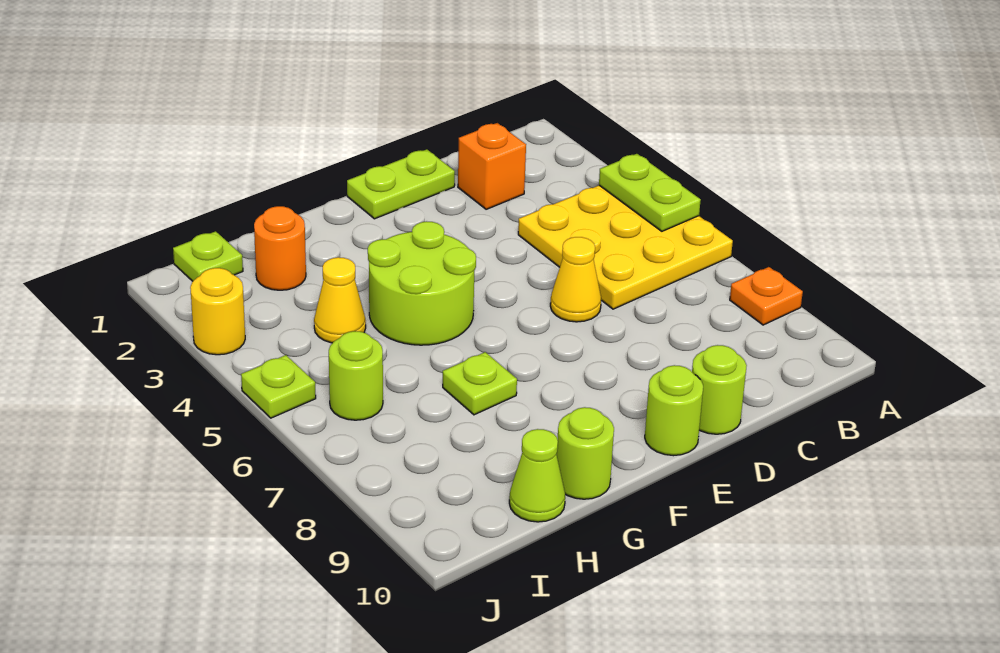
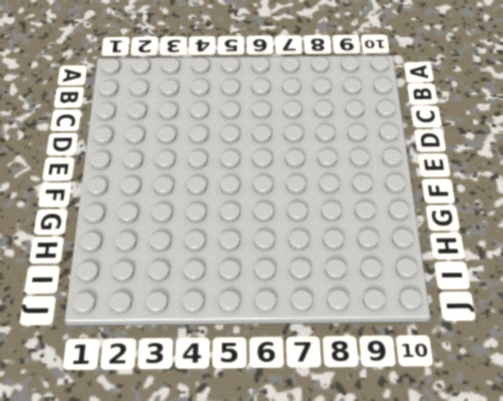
none -> yellow 3x3 plate [518,185,733,309]
none -> orange 1x1 plate [730,267,803,325]
none -> orange 1x1 brick [458,123,526,209]

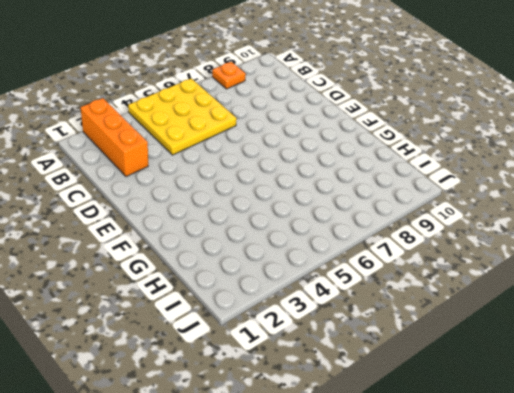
orange 1x3 brick [81,98,148,177] -> orange 1x1 brick [458,123,526,209]
none -> lime 1x2 plate [347,149,455,219]
none -> yellow 1x1 cone [550,237,601,322]
none -> lime 1x1 round brick [692,345,747,434]

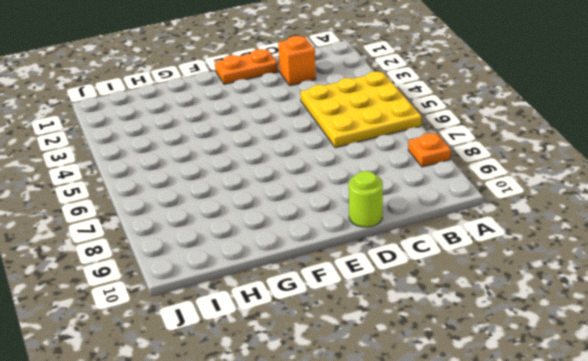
orange 1x2 plate [215,49,278,84] -> lime 1x2 plate [347,149,455,219]
none -> yellow 1x1 cone [550,237,601,322]
none -> lime 1x1 round brick [645,365,703,456]
none -> lime 2x2 round brick [368,221,476,345]

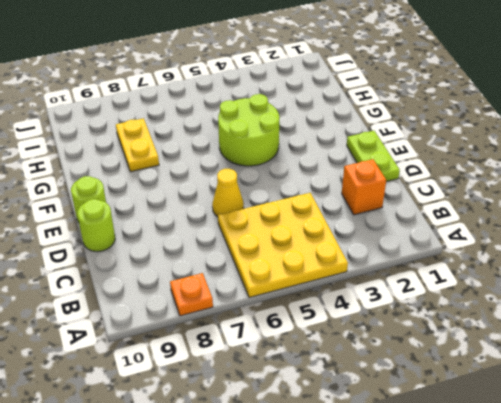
yellow 1x2 plate [116,118,159,172] -> none
none -> lime 1x1 plate [443,352,517,415]
none -> lime 1x1 round brick [556,407,614,499]
none -> orange 1x1 round brick [254,206,306,290]

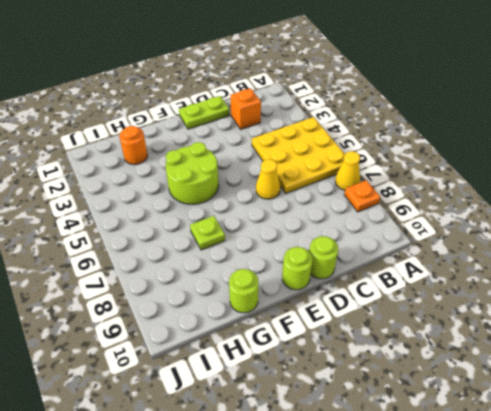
yellow 1x1 cone [335,151,360,190] -> yellow 1x1 cone moved to [314,257,366,343]
none -> lime 1x1 cone [509,429,565,522]
none -> lime 1x1 plate [173,231,243,281]
none -> lime 1x1 round brick [329,331,383,420]

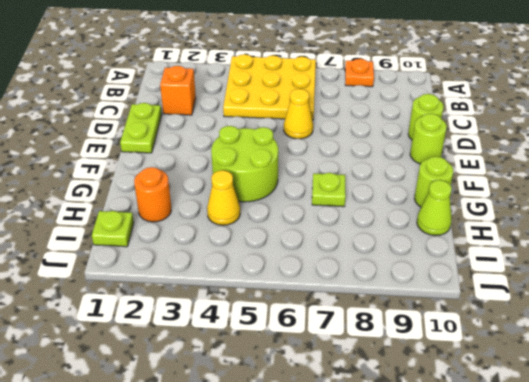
none -> lime 1x1 round brick [329,331,383,420]
none -> yellow 1x1 round brick [190,268,245,355]
none -> lime 1x1 plate [241,355,316,418]

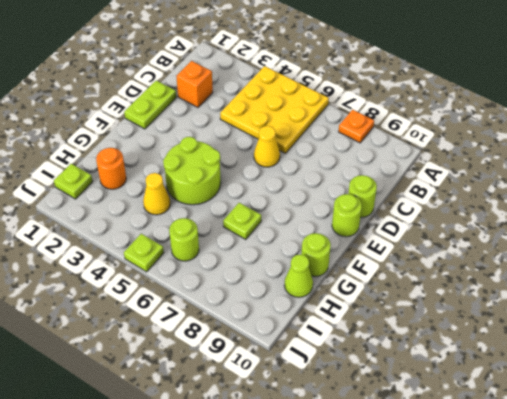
none -> yellow 1x1 round brick [190,268,245,355]
none -> lime 1x2 plate [599,154,701,231]

